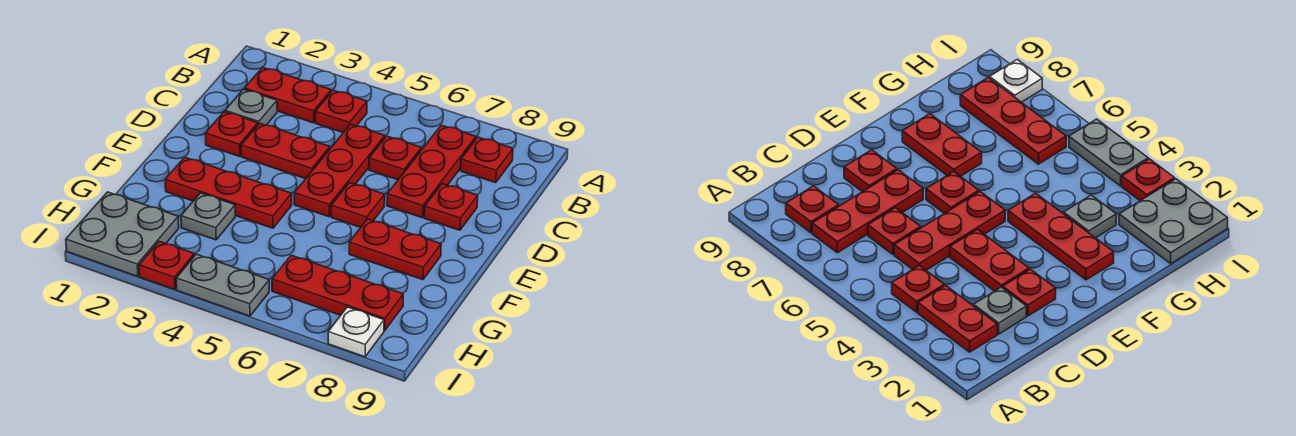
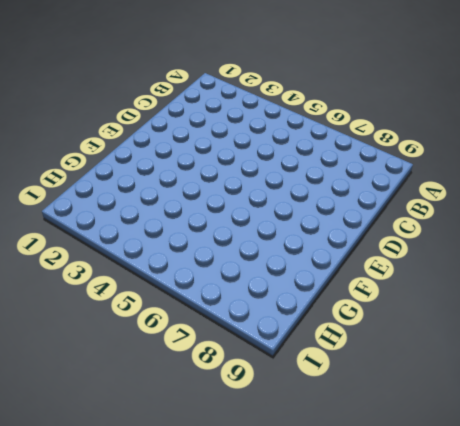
none -> red 1x2 plate [244,67,331,123]
none -> red 1x1 plate [315,90,367,133]
none -> red 1x3 plate [387,125,476,218]

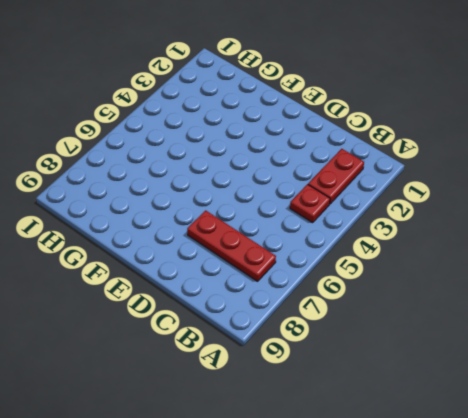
none -> red 1x1 plate [461,137,513,183]
none -> grey 1x1 plate [225,89,277,125]
none -> red 1x3 plate [294,124,385,217]

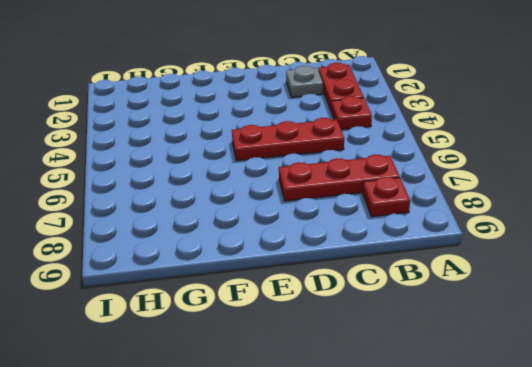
none -> red 1x1 plate [369,136,421,180]
none -> red 1x1 plate [205,112,258,156]
none -> red 1x2 plate [241,123,330,179]

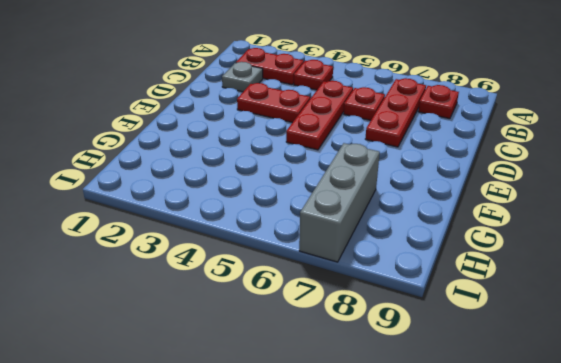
grey 1x3 brick [299,143,380,262] -> red 1x3 plate [272,255,403,331]
none -> red 1x1 plate [205,112,258,156]
none -> red 1x1 plate [424,184,478,230]
none -> red 1x1 plate [331,183,385,227]

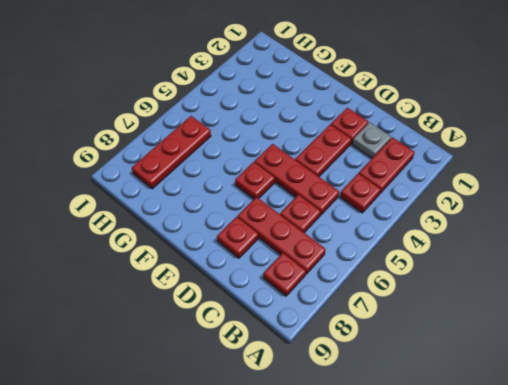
none -> red 1x3 plate [165,157,292,228]
none -> red 1x2 plate [349,219,441,280]
none -> grey 1x1 plate [181,193,235,240]

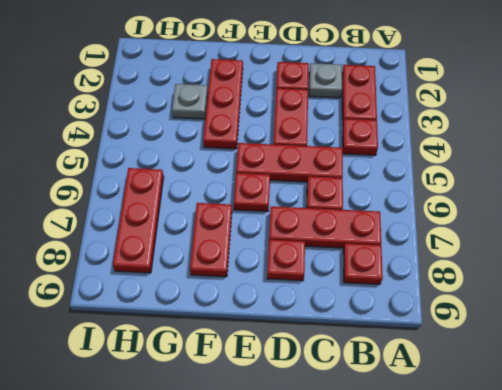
none -> grey 2x2 plate [66,192,179,277]
none -> red 1x1 plate [139,241,194,290]
none -> grey 1x2 plate [176,254,269,316]

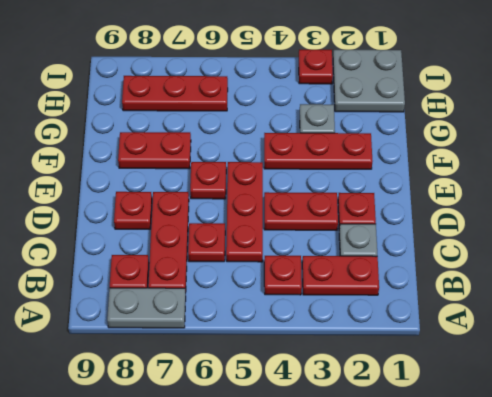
grey 1x2 plate [107,288,186,328] -> grey 1x2 plate moved to [176,254,269,316]
none -> white 1x1 plate [328,307,384,357]

